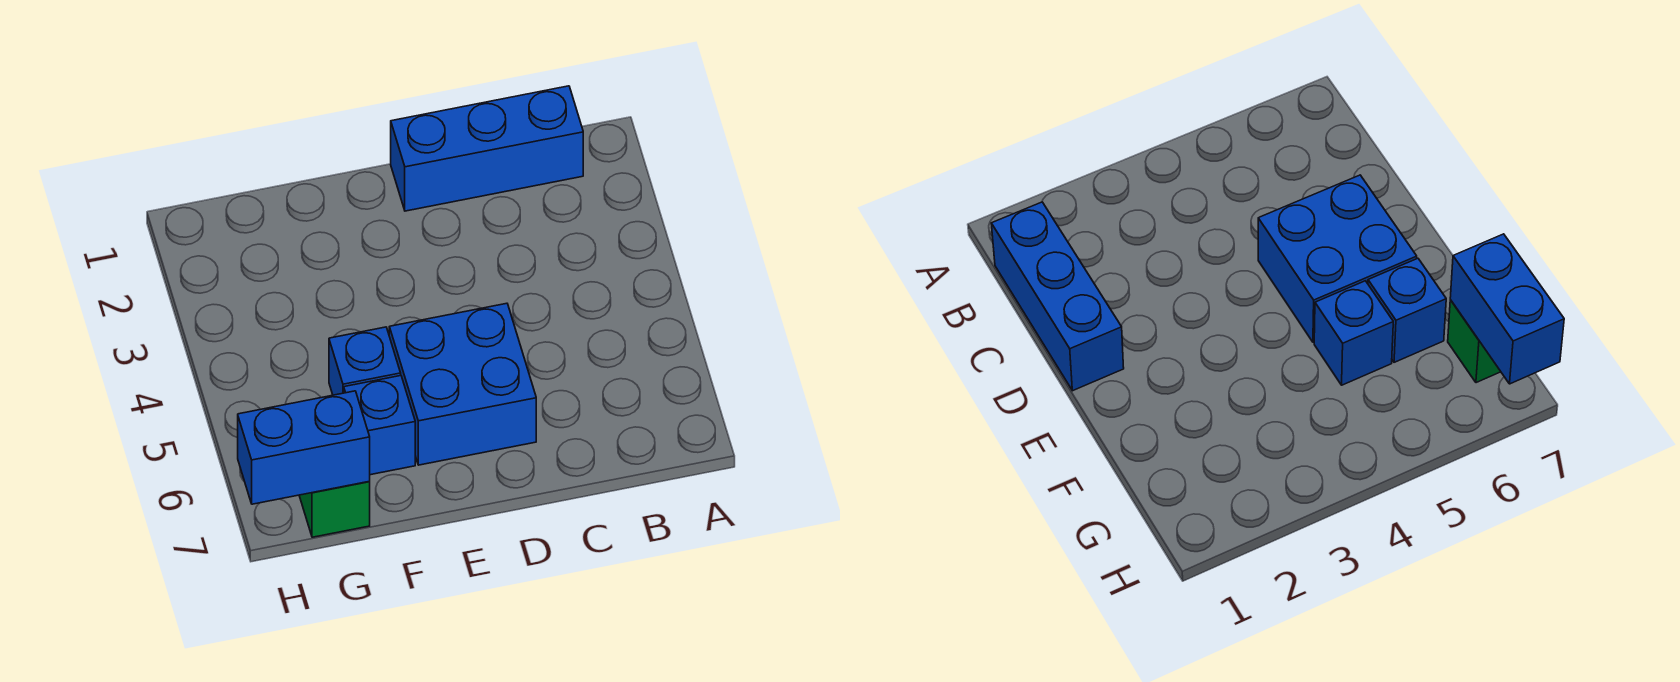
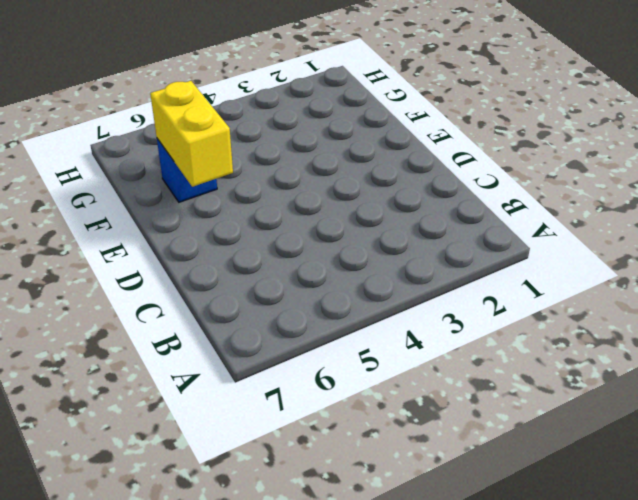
yellow 1x2 brick [150,81,233,187] -> none
none -> blue 1x3 brick [391,86,583,211]
none -> blue 2x2 brick [389,303,536,465]

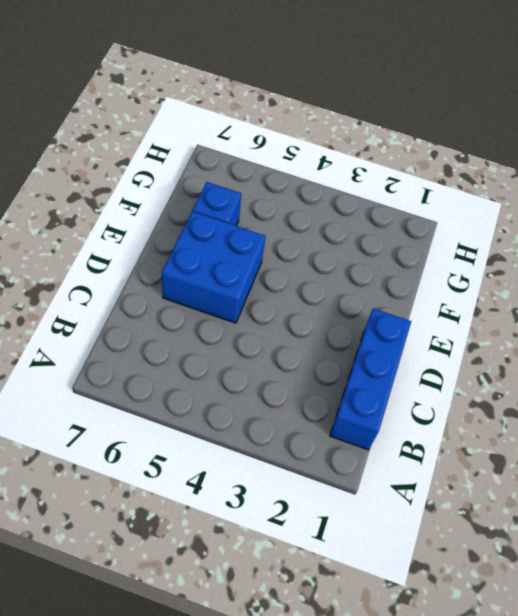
none -> blue 1x1 brick [329,327,401,395]
none -> green 1x1 brick [299,481,370,537]

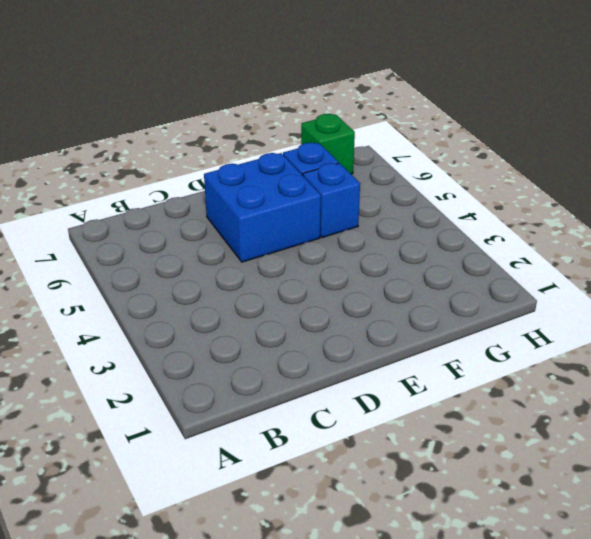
none -> blue 1x3 brick [391,86,583,211]
none -> blue 1x2 brick [238,391,370,504]

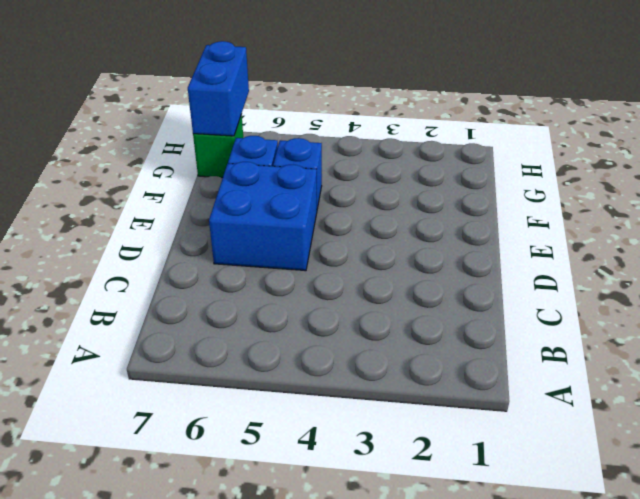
none -> blue 1x3 brick [391,86,583,211]

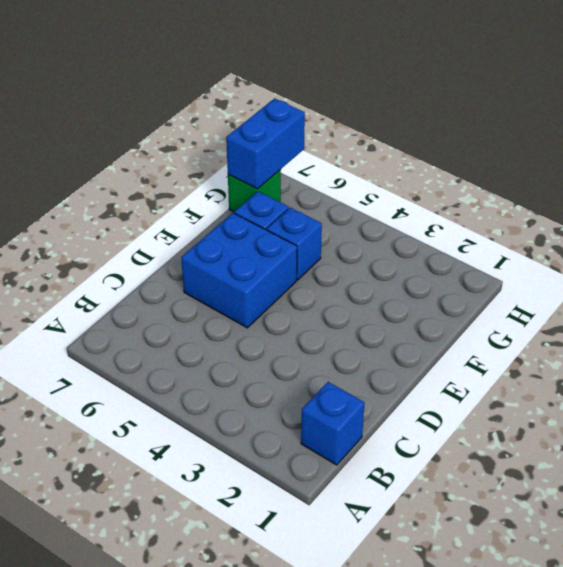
blue 1x1 brick [301,382,364,465] -> blue 1x3 brick [391,86,583,211]

